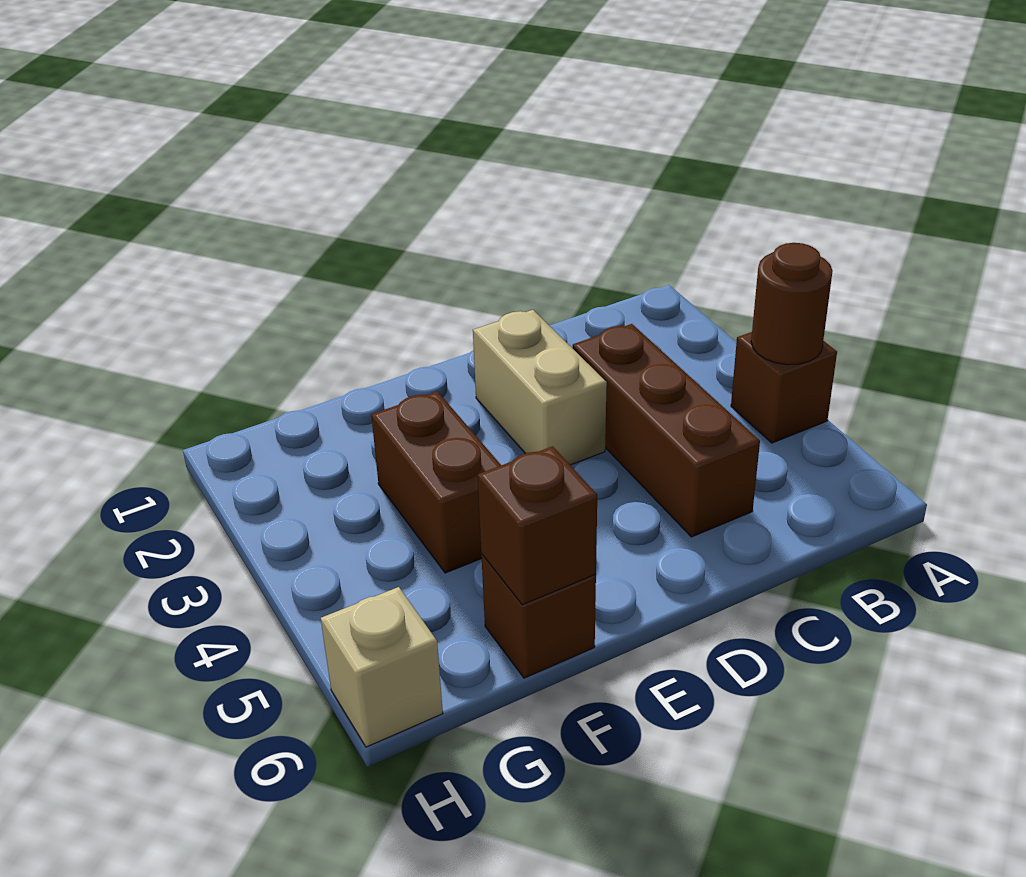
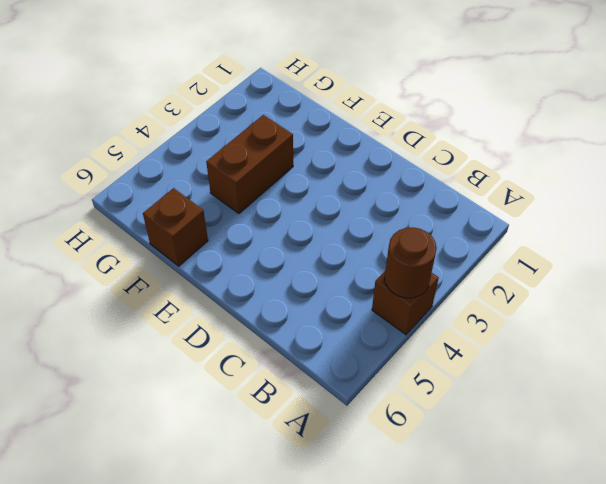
none -> brown 1x3 brick [572,324,760,537]
none -> tan 1x2 brick [473,310,607,465]

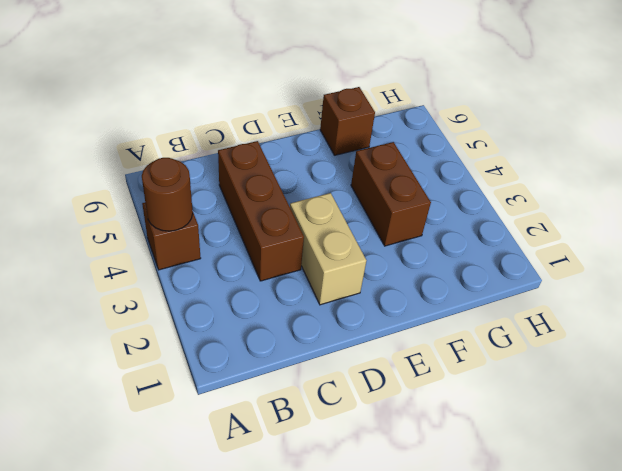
none -> tan 1x1 brick [321,587,443,747]
none -> brown 1x1 brick [478,446,597,605]

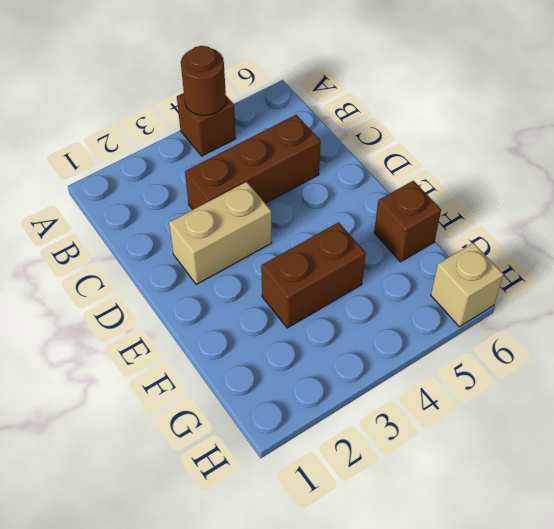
none -> brown 1x1 brick [478,446,597,605]

